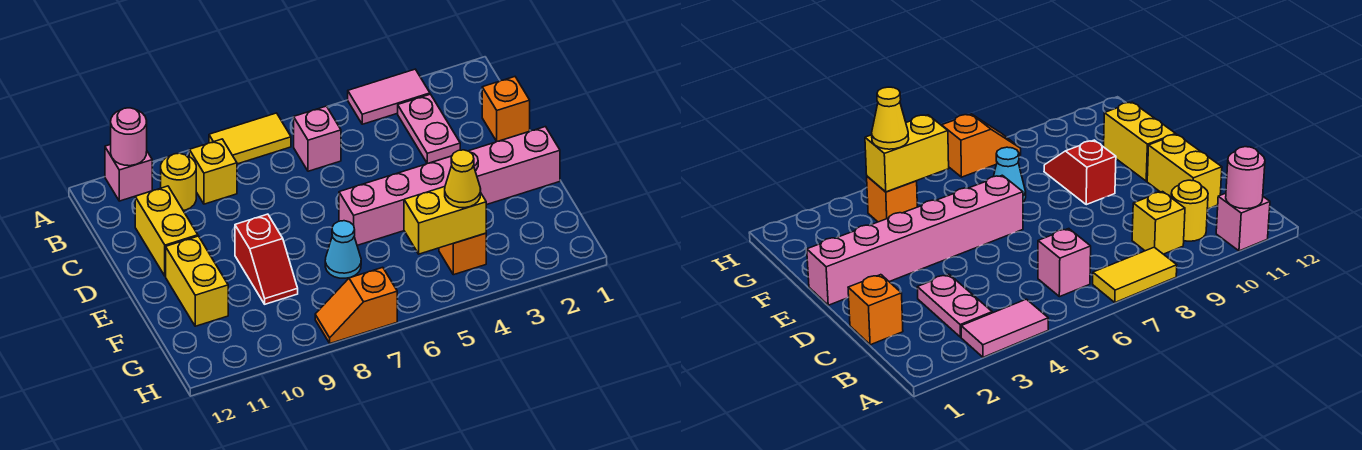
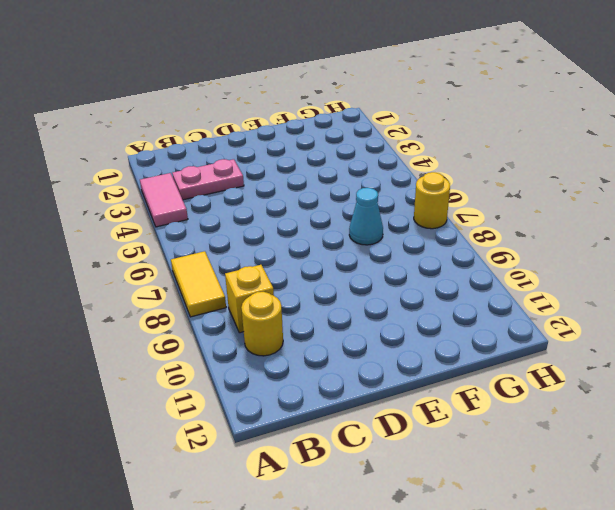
yellow 1x1 round brick [414,172,450,229] -> orange 1x2 slope [315,267,397,343]
none -> pink 1x1 brick [105,144,152,201]
none -> pink 1x1 brick [294,106,341,171]
none -> orange 1x1 brick [482,77,530,141]

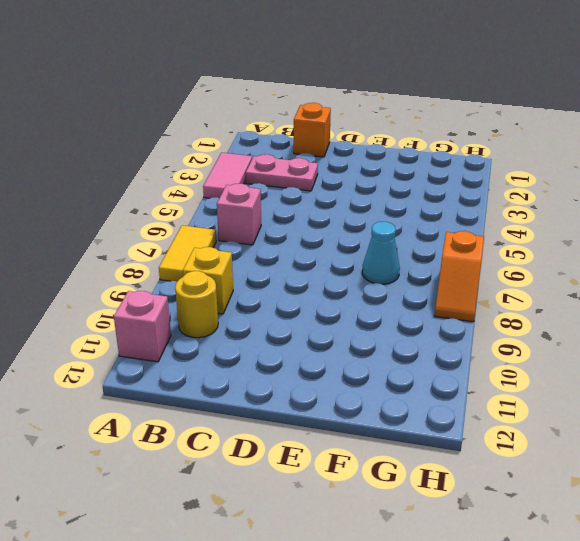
none -> yellow 1x2 brick [135,186,198,276]
none -> pink 1x6 brick [339,127,560,245]
none -> red 1x2 slope [235,214,298,304]

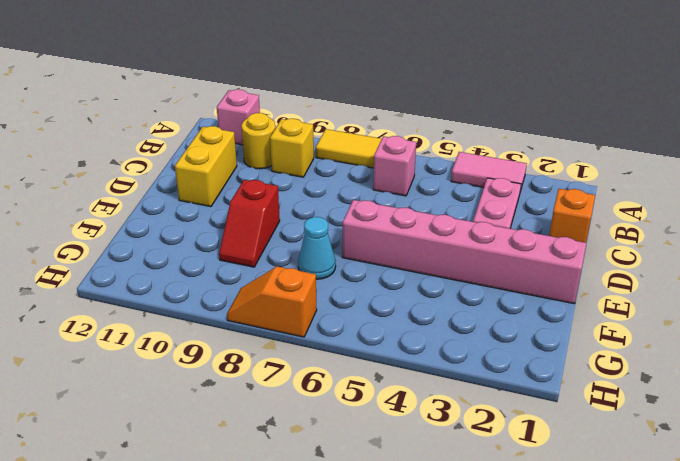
none -> yellow 1x2 brick [166,236,228,326]
none -> orange 1x1 brick [439,233,486,275]
none -> pink 1x1 round brick [111,108,147,166]

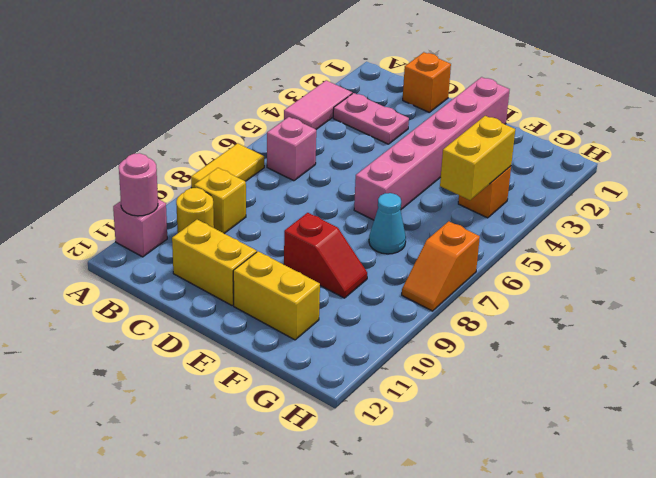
none -> yellow 1x1 cone [445,150,481,208]

